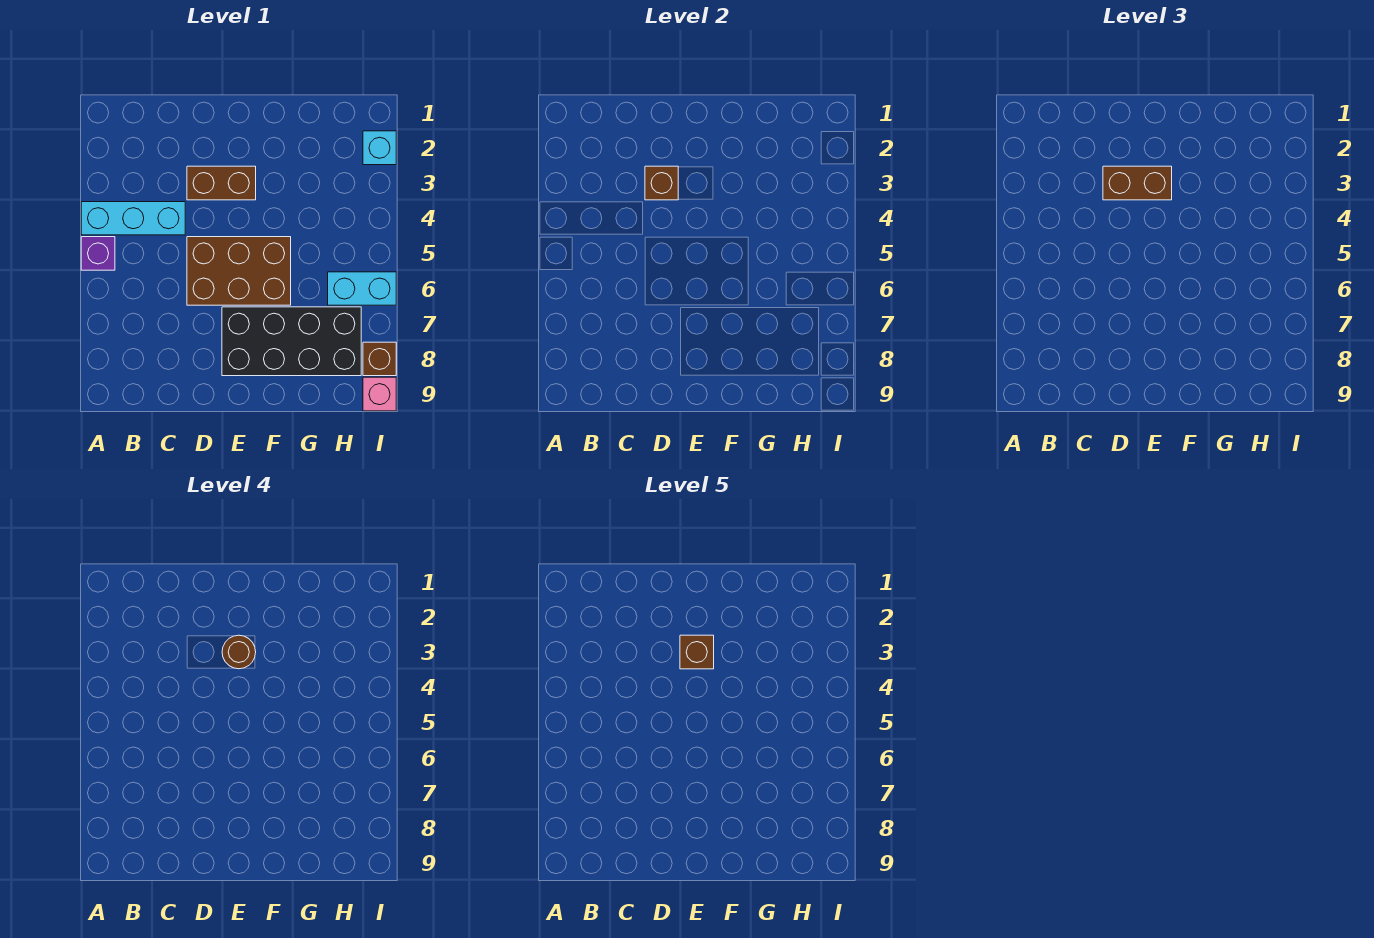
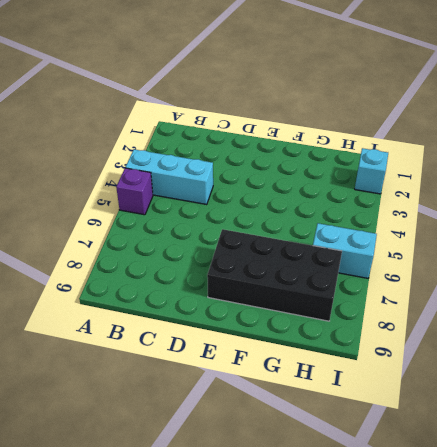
none -> brown 1x2 brick [187,166,256,200]
none -> brown 2x3 brick [187,237,291,305]
none -> brown 1x1 brick [363,342,396,376]

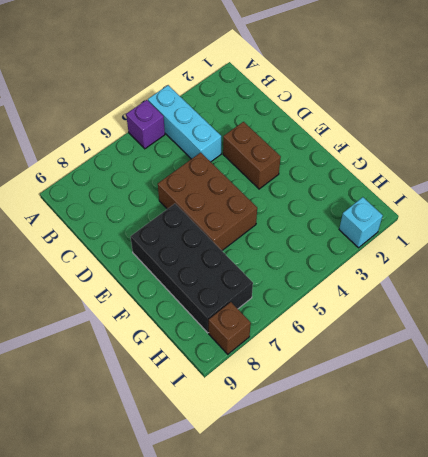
none -> cyan 1x2 brick [328,272,396,305]
none -> pink 1x1 brick [363,377,396,411]
none -> brown 1x1 brick [645,166,678,200]

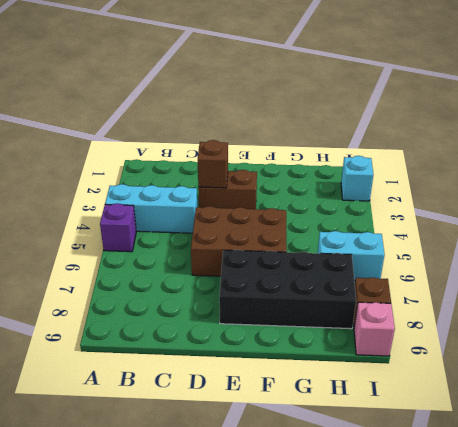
none -> brown 1x2 brick [1103,166,1172,200]
none -> brown 1x1 round brick [222,635,256,669]
none -> brown 1x1 brick [680,635,714,669]

